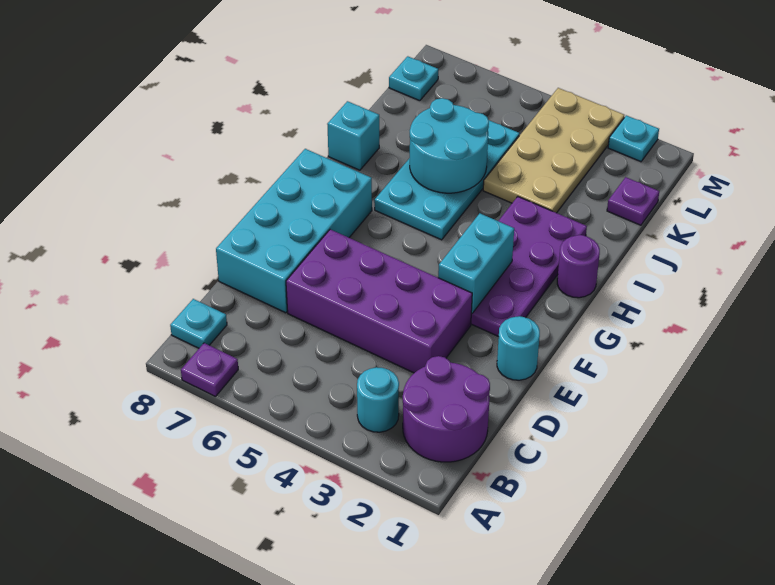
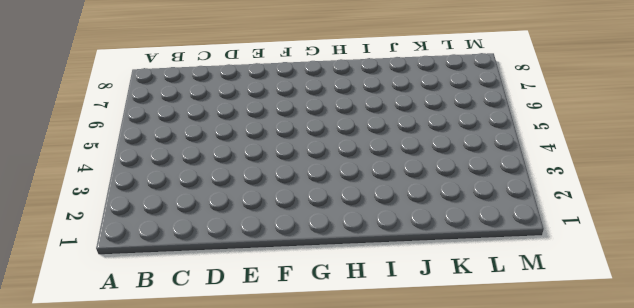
none -> purple 1x1 plate [181,343,238,397]
none -> purple 2x2 round brick [403,356,490,462]
none -> cyan 1x1 round brick [357,367,399,432]

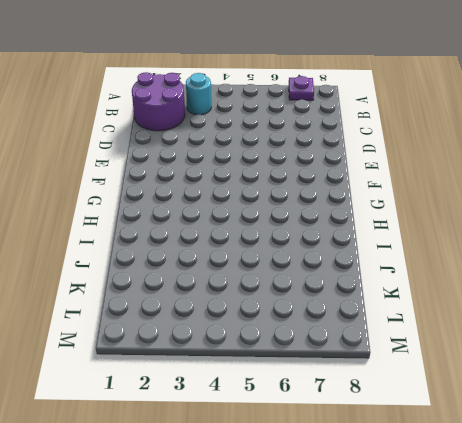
none -> cyan 1x1 plate [170,299,227,348]
none -> purple 2x4 brick [286,229,472,373]
none -> cyan 2x4 brick [216,149,372,313]

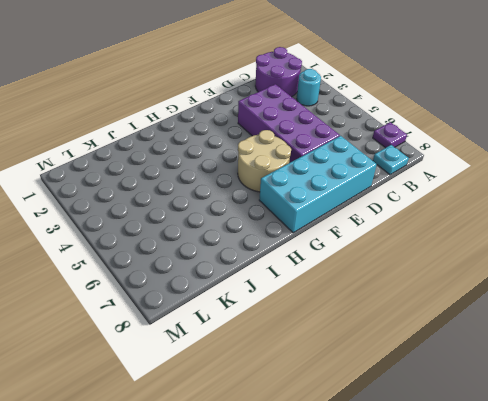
tan 2x2 round brick [238,130,291,192] -> none
none -> cyan 1x1 round brick [497,316,540,380]
none -> purple 2x4 plate [471,197,587,337]
none -> purple 1x1 round brick [557,235,600,298]

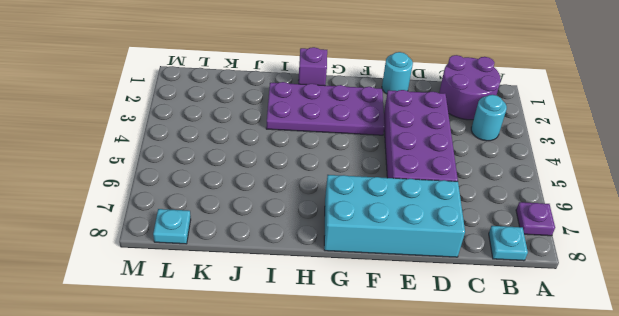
purple 1x1 brick [298,47,327,85] -> purple 1x1 round brick [557,235,600,298]
none -> cyan 2x4 plate [374,120,520,240]
none -> cyan 1x1 brick [327,101,379,170]
none -> tan 2x4 plate [483,88,624,213]

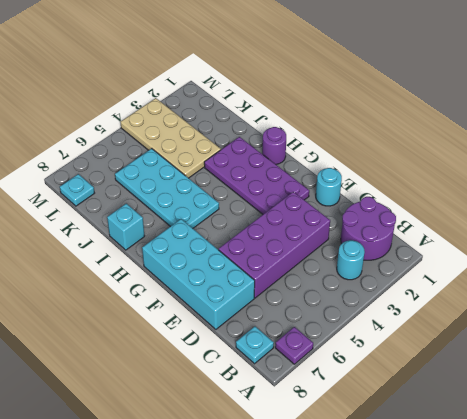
none -> purple 1x1 plate [607,177,659,225]
none -> cyan 1x1 plate [608,115,659,162]
none -> cyan 1x2 brick [438,213,514,313]

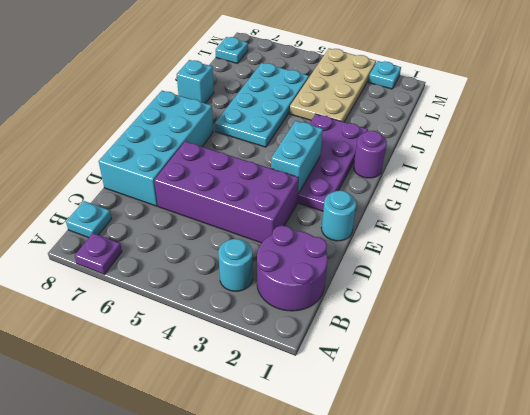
none -> purple 1x1 plate [607,177,659,225]
none -> cyan 2x2 round brick [410,98,489,193]

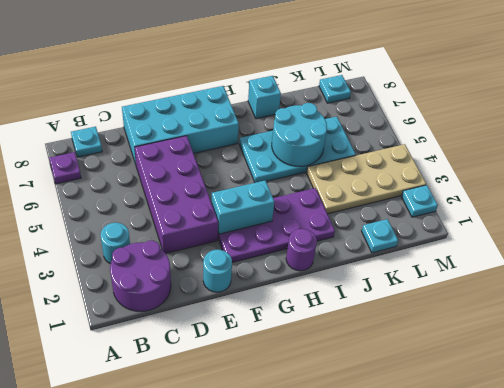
cyan 1x1 plate [362,219,398,253] -> purple 1x1 plate [607,177,659,225]

